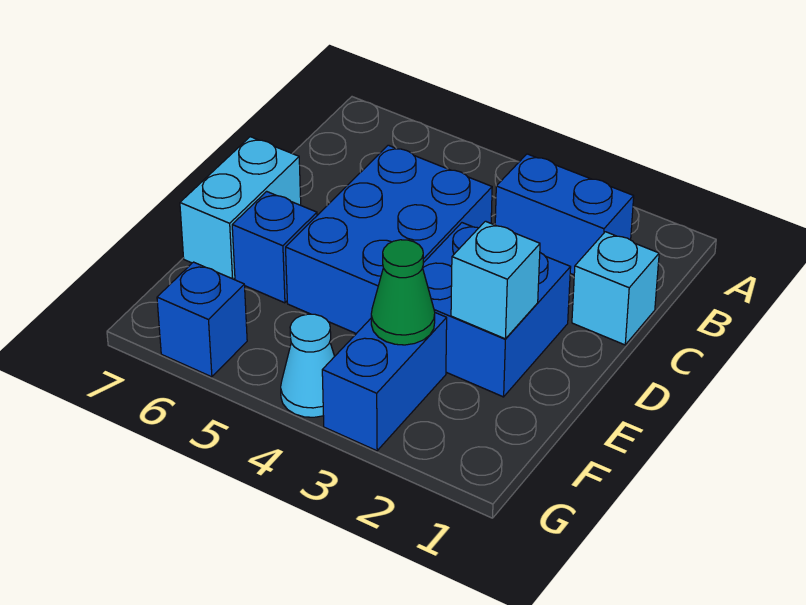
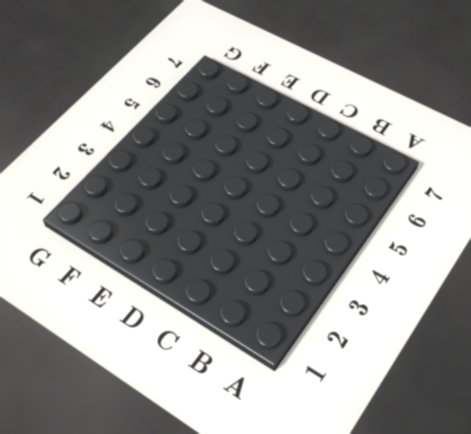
none -> blue 1x2 brick [495,154,634,275]
none -> cyan 1x1 brick [572,232,659,345]

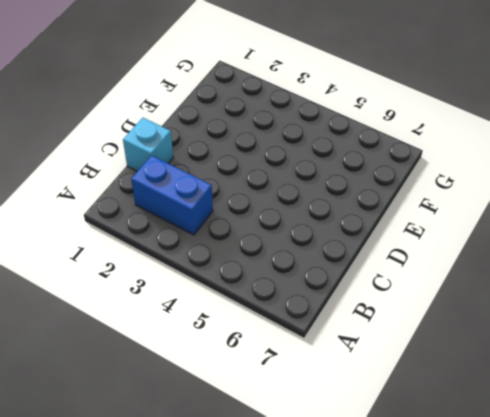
none -> blue 2x3 brick [286,145,492,334]
none -> blue 2x2 brick [423,223,571,397]

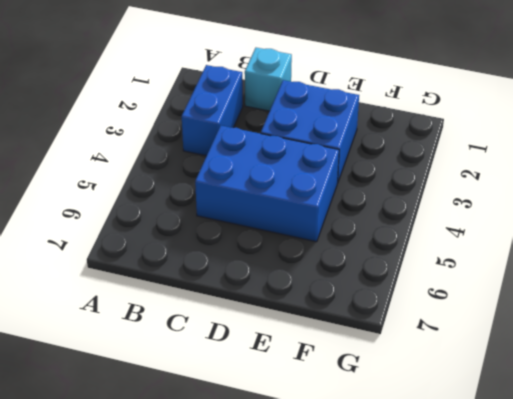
none -> cyan 1x2 brick [180,137,301,279]
none -> blue 1x1 brick [232,191,317,303]

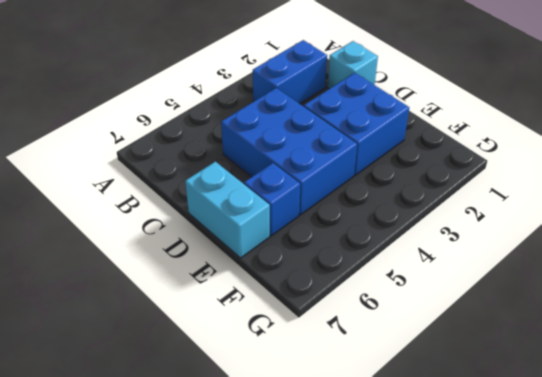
none -> blue 1x2 brick [322,313,447,451]
none -> cyan 1x1 cone [281,314,335,417]

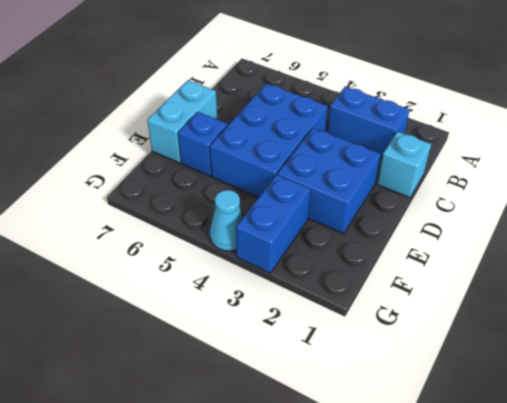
none -> blue 1x1 brick [157,262,247,377]
none -> cyan 1x1 brick [451,221,540,339]

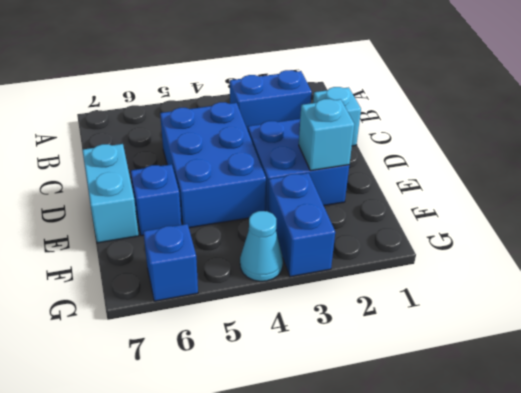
none -> green 1x1 cone [371,240,435,345]

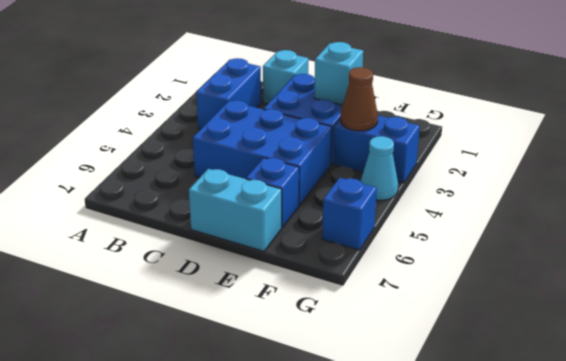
brown 1x1 cone [340,67,378,131] -> green 1x1 cone [371,240,435,345]

